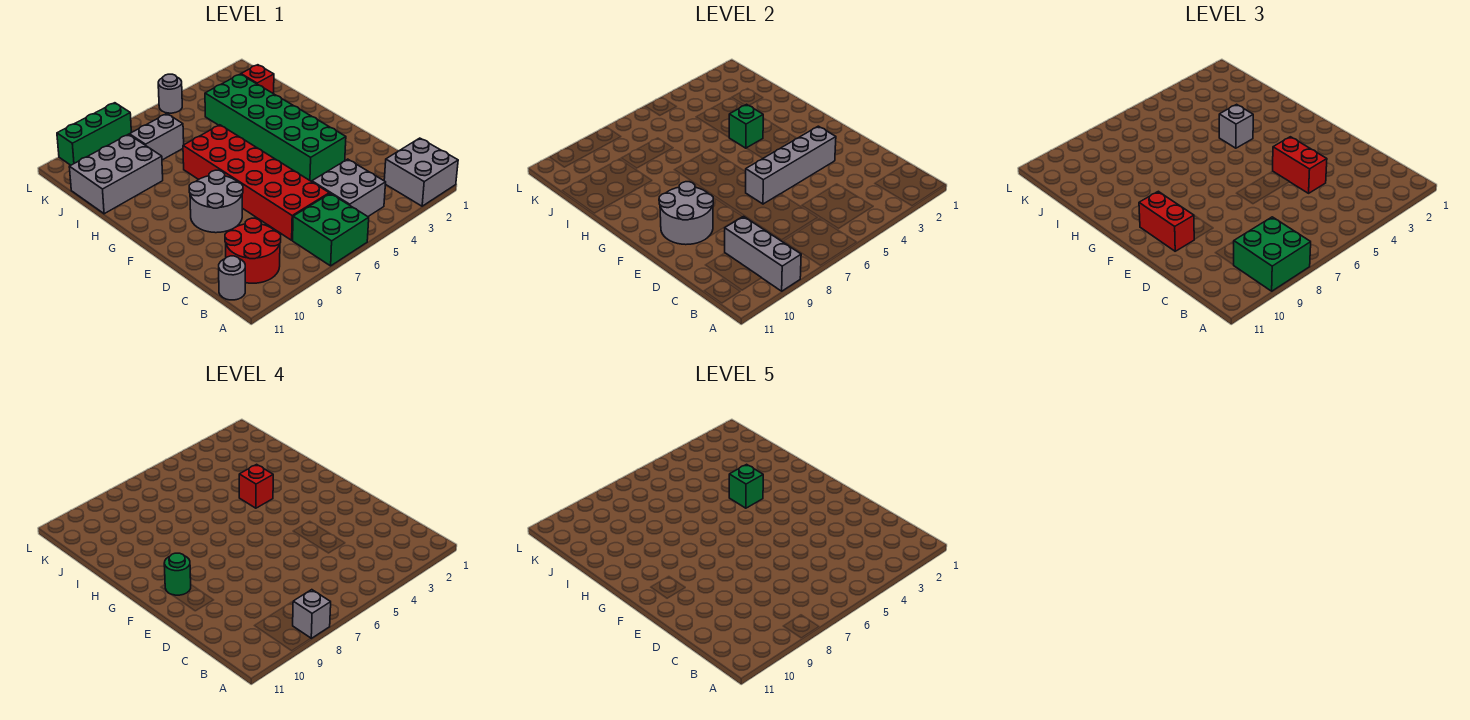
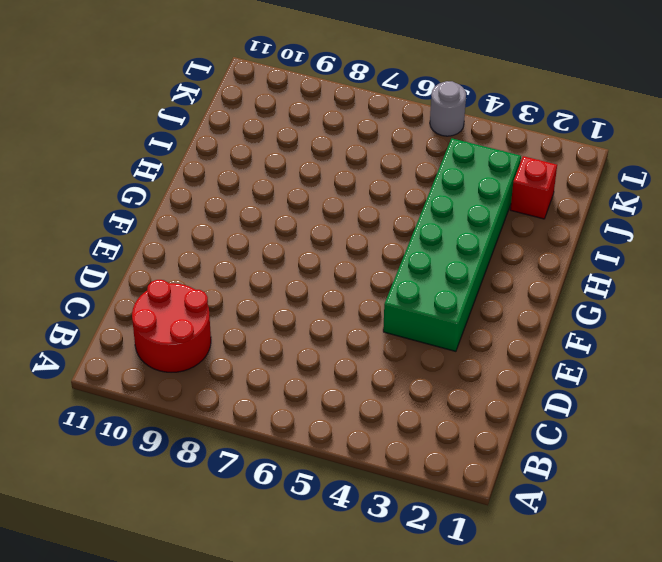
none -> grey 2x2 brick [384,138,458,206]
none -> green 2x2 brick [293,193,369,266]
none -> grey 2x2 brick [312,159,386,216]

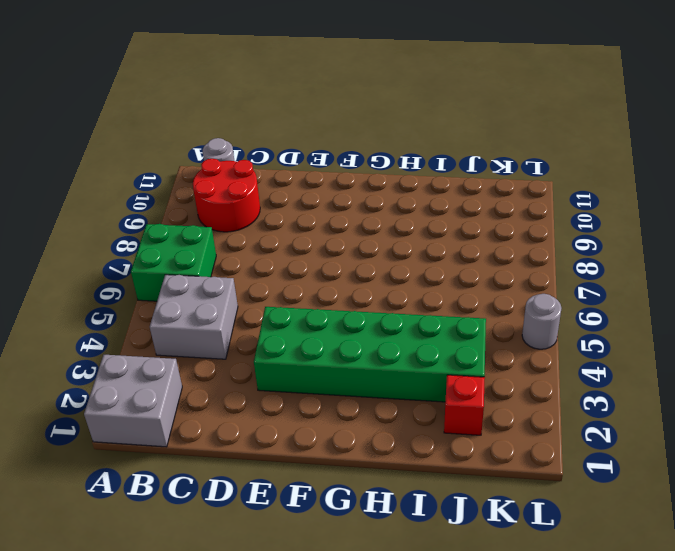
none -> red 2x6 brick [183,125,329,240]
none -> grey 2x2 round brick [189,170,243,233]
none -> grey 2x3 brick [69,134,163,214]

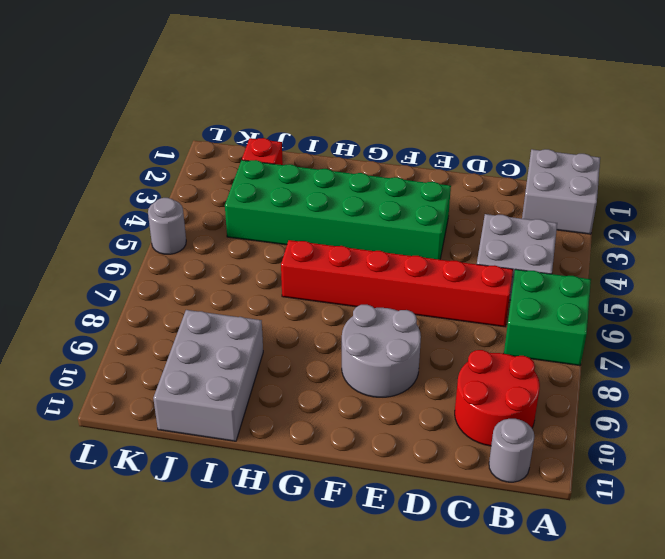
red 1x6 brick [281,240,513,327] -> red 2x6 brick [183,125,329,240]
none -> grey 1x2 brick [129,114,184,160]
none -> green 1x3 brick [57,103,131,165]
none -> grey 1x3 brick [725,216,801,291]

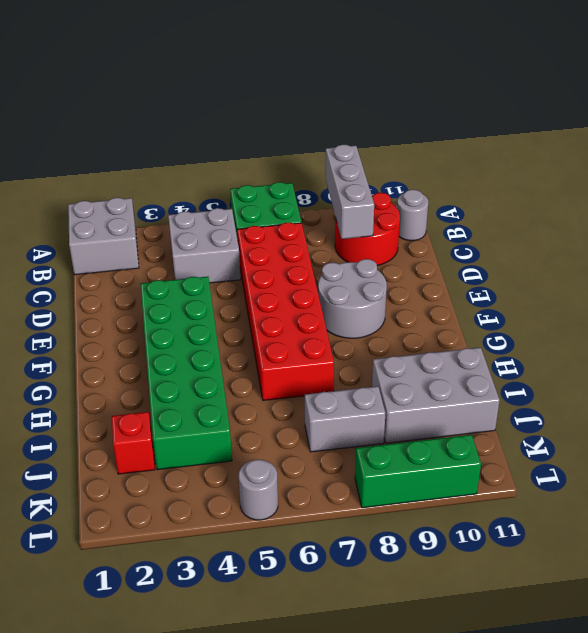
none -> grey 1x4 brick [746,126,836,204]
none -> grey 2x2 round brick [659,182,713,245]
none -> green 1x1 brick [729,104,763,148]

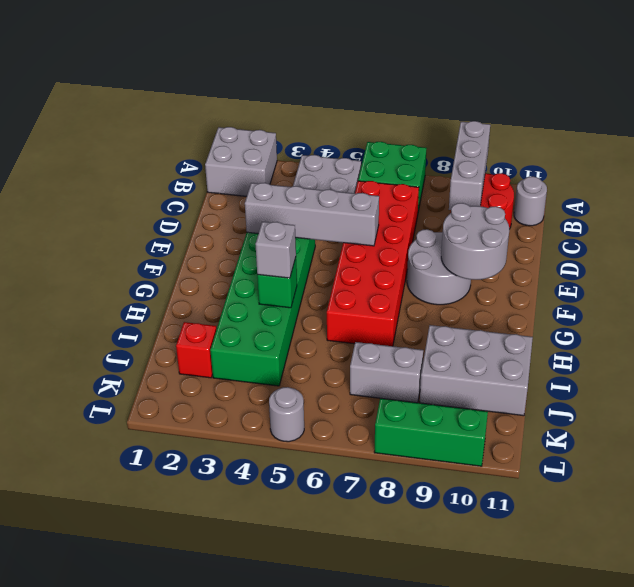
none -> green 2x2 brick [1234,217,1311,291]
none -> red 1x2 brick [1273,137,1327,193]
none -> red 1x2 brick [1139,191,1194,251]

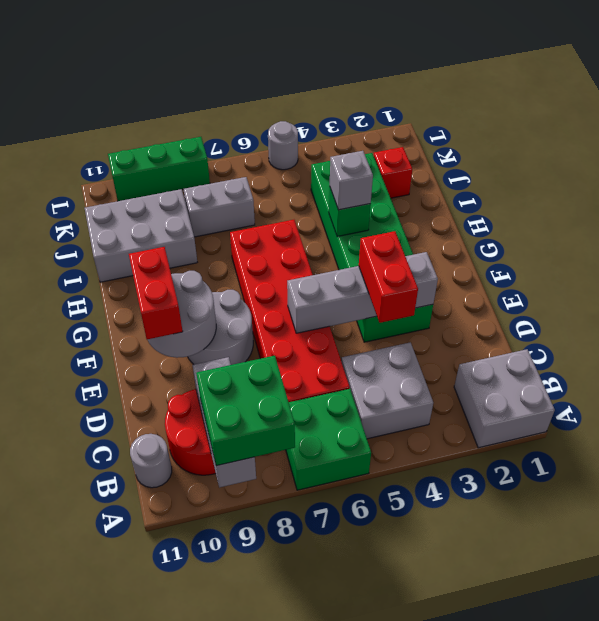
none -> grey 1x1 brick [293,590,331,638]
none -> green 1x1 round brick [164,553,191,595]
none -> red 1x1 brick [239,464,273,508]

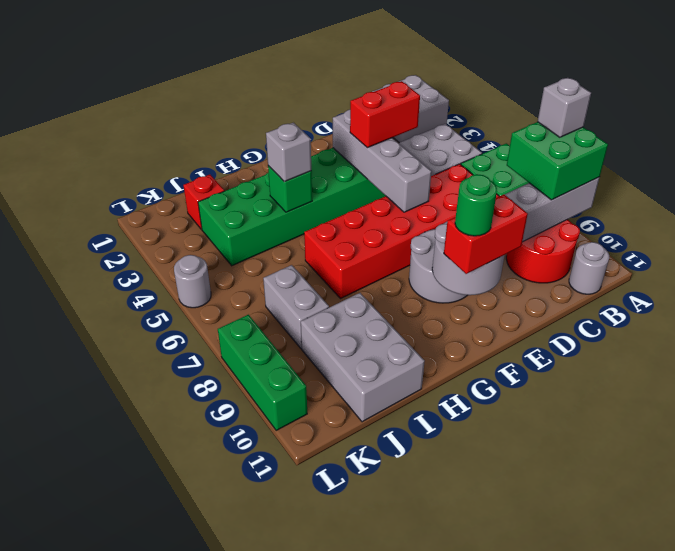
none -> red 1x1 brick [239,464,273,508]
none -> green 1x1 brick [729,464,763,508]

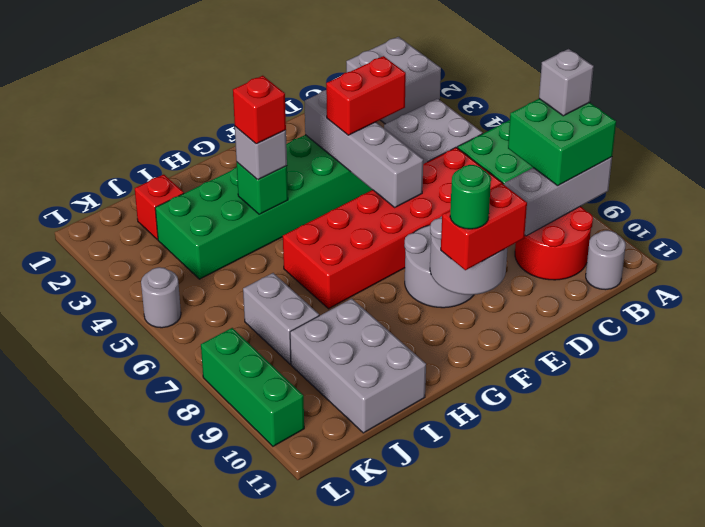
none -> green 1x1 brick [729,464,763,508]

